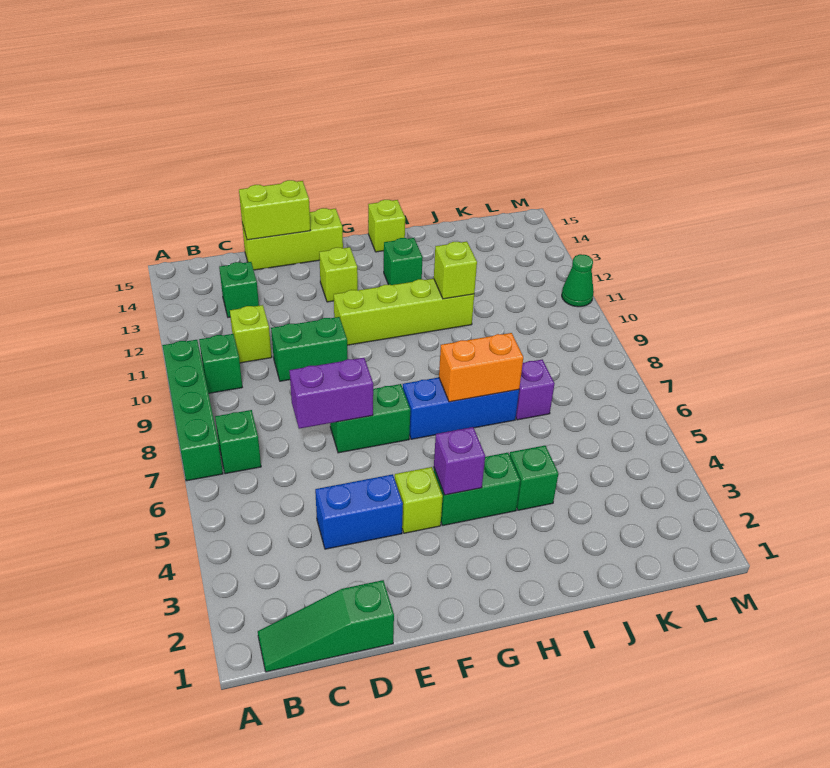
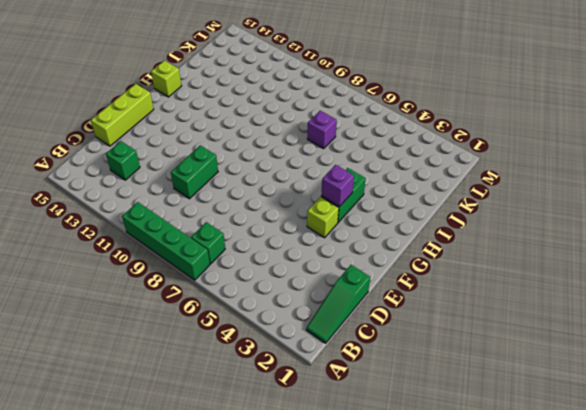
none -> green 1x1 brick [199,334,242,393]
none -> lime 1x1 brick [230,305,272,363]
none -> blue 1x2 brick [315,474,403,549]

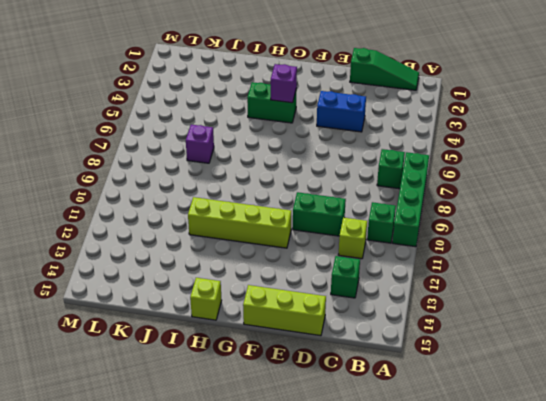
none -> green 1x2 brick [330,384,410,453]
none -> lime 1x1 brick [395,467,443,533]
none -> lime 1x1 brick [319,247,358,302]

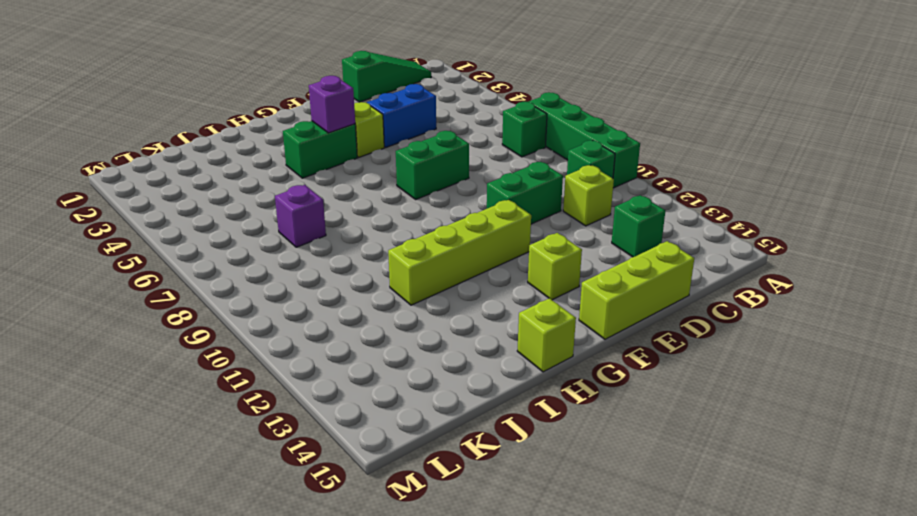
none -> blue 1x3 brick [403,377,519,439]
none -> green 1x1 brick [384,238,423,285]
none -> green 1x1 brick [510,446,558,510]

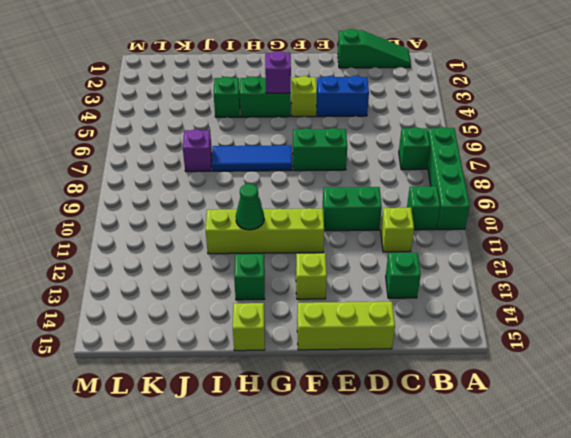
blue 1x3 tile [212,145,292,171] -> blue 1x3 brick [403,377,519,439]
green 1x1 cone [236,184,264,230] -> green 1x1 cone moved to [562,254,594,307]
none -> purple 1x2 brick [289,358,373,429]
none -> lime 1x2 brick [239,180,310,240]
none -> orange 1x2 brick [439,333,523,402]

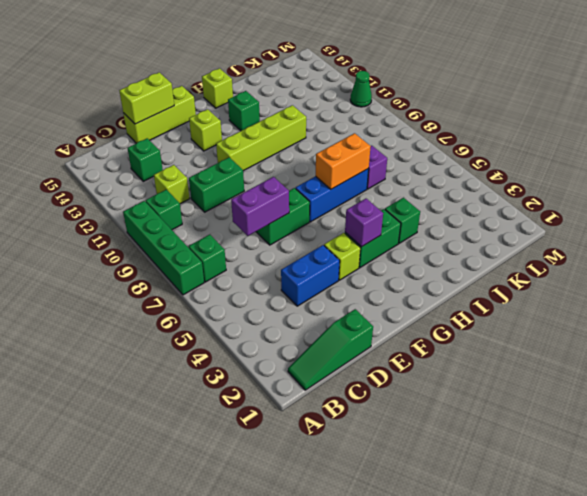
none -> lime 1x1 brick [434,242,477,299]

